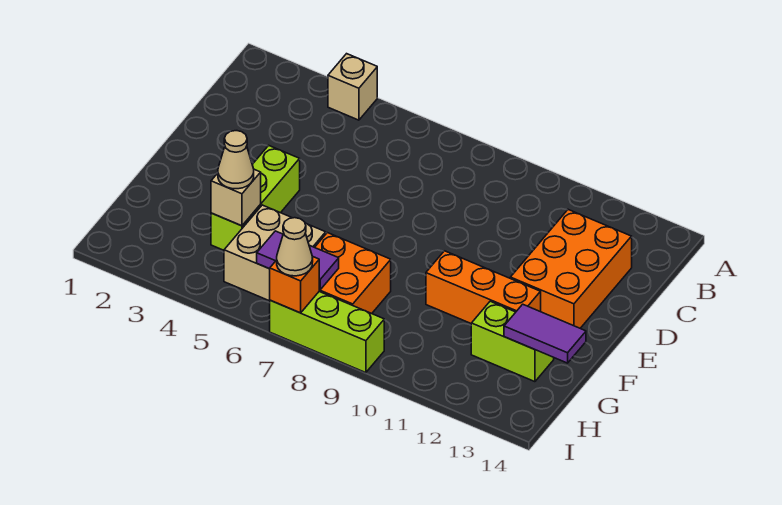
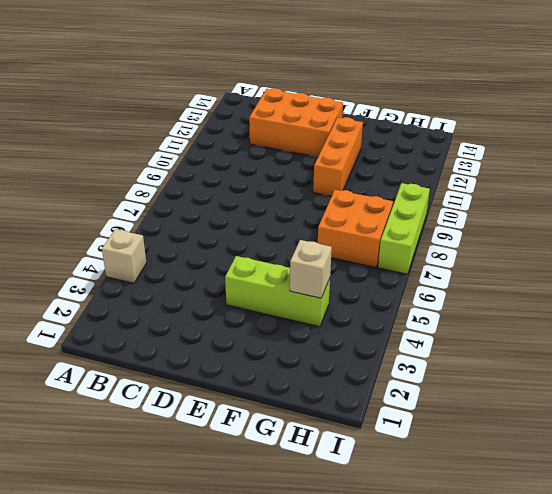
none -> tan 2x2 brick [224,205,326,301]
none -> lime 1x2 brick [471,301,554,382]
none -> purple 1x2 tile [504,304,586,363]

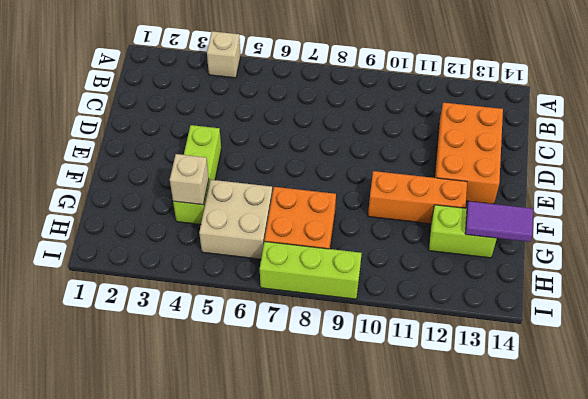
none -> purple 1x2 tile [257,231,339,290]
none -> orange 1x1 brick [270,257,319,313]
none -> tan 1x1 cone [218,131,254,189]

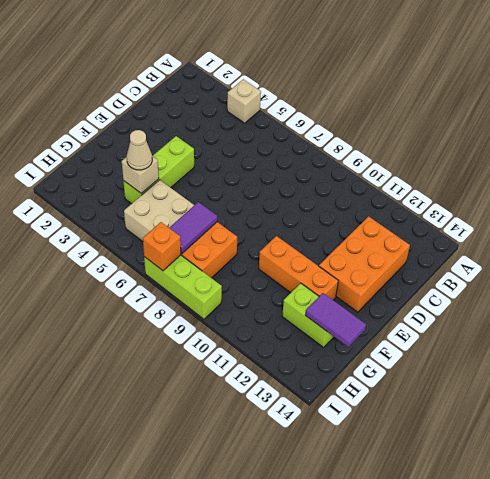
purple 1x2 tile [169,202,217,254] -> purple 1x2 tile turned to [257,231,339,290]
none -> tan 1x1 cone [277,218,313,276]

